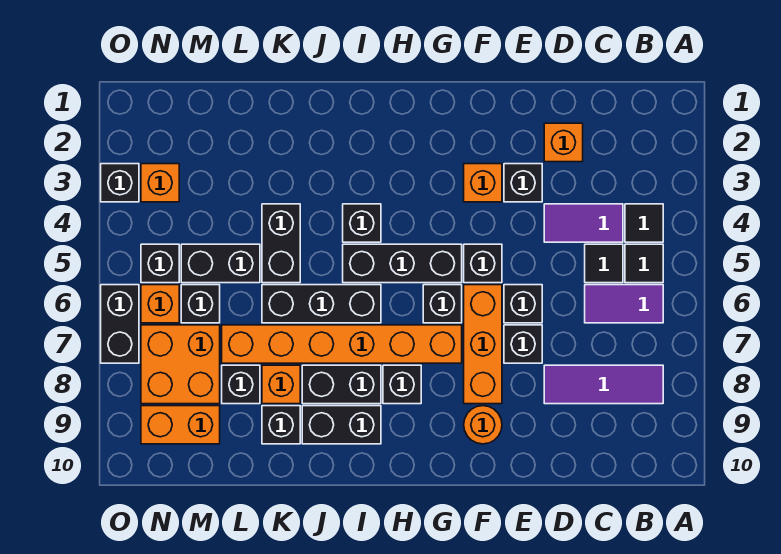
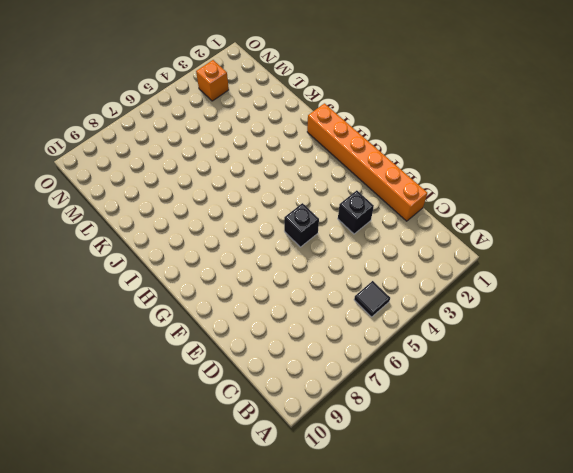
orange 1x6 brick [307,103,427,221] -> orange 1x6 brick moved to [222,325,462,363]
none -> black 1x1 tile [625,204,663,242]
none -> purple 1x2 tile [585,285,663,323]
none -> purple 1x3 tile [544,365,663,404]
none -> purple 1x2 tile [544,204,623,242]

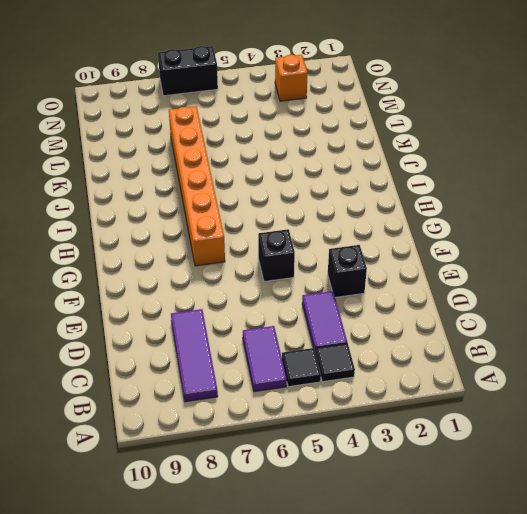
none -> black 1x1 tile [585,244,623,283]
none -> orange 1x1 brick [544,123,583,162]
none -> black 1x1 brick [504,285,542,323]
none -> black 1x1 brick [504,325,542,363]

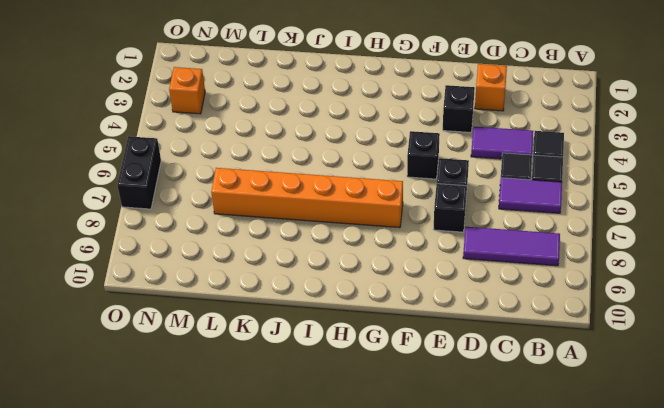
none -> orange 1x1 brick [464,164,502,202]
none -> orange 1x3 brick [464,285,502,404]
none -> orange 1x1 round brick [464,406,502,444]
none -> black 1x3 brick [343,244,462,283]

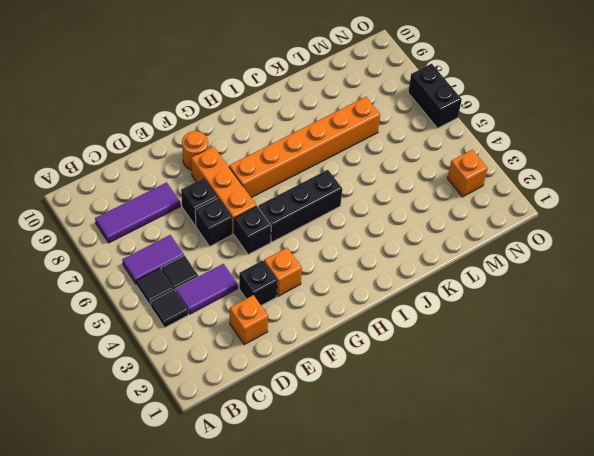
none -> black 1x1 brick [423,285,462,323]
none -> black 1x1 brick [383,365,421,404]
none -> black 1x1 brick [343,204,381,242]
none -> black 1x3 brick [262,285,381,323]

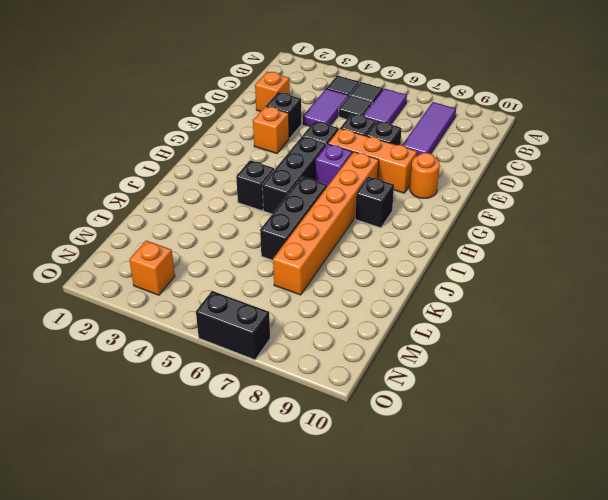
purple 1x1 brick [315,144,352,186] -> black 1x1 brick [423,285,462,323]
none -> black 1x2 brick [302,365,381,404]
none -> black 1x2 brick [302,406,381,444]
none -> black 1x2 brick [262,204,300,283]
none -> orange 1x1 brick [262,365,300,404]

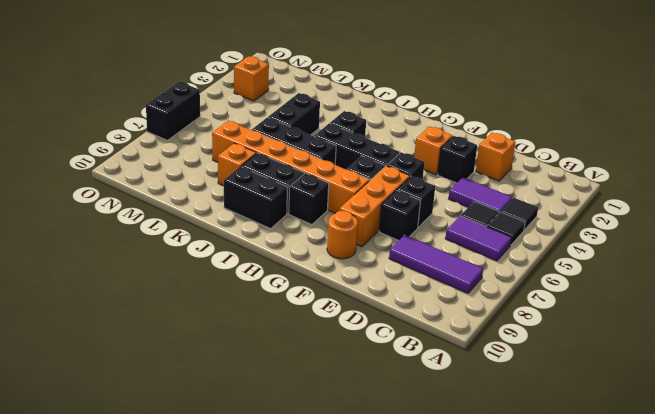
none -> black 1x1 brick [262,406,300,444]
none -> black 1x2 brick [181,244,260,283]
none -> black 1x1 brick [222,365,260,404]
none -> black 1x1 brick [181,285,220,323]

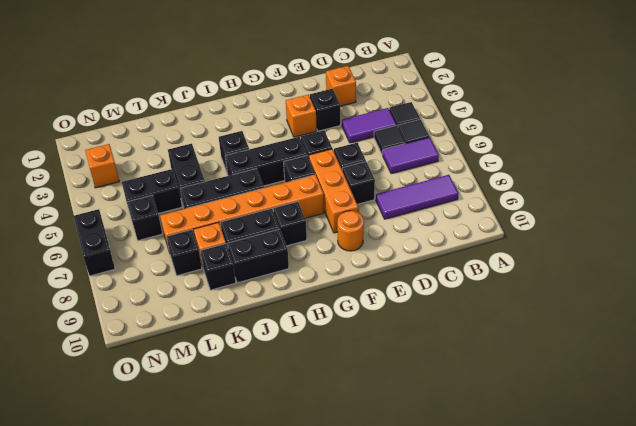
none -> orange 2x2 brick [141,325,220,404]
none -> orange 1x2 brick [141,406,220,444]
none -> black 1x1 brick [141,244,179,283]
none -> orange 1x1 brick [141,285,179,323]

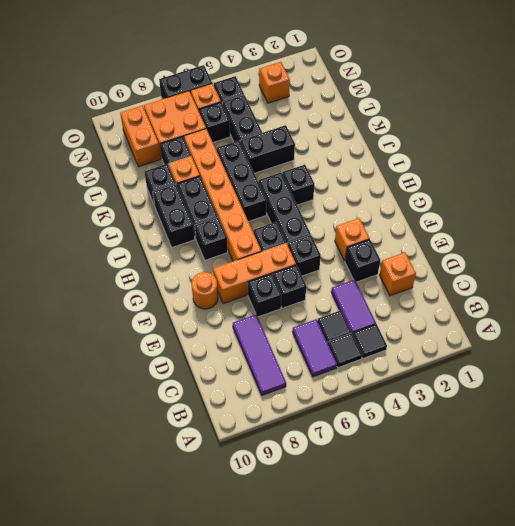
none -> black 1x1 brick [101,164,139,202]

